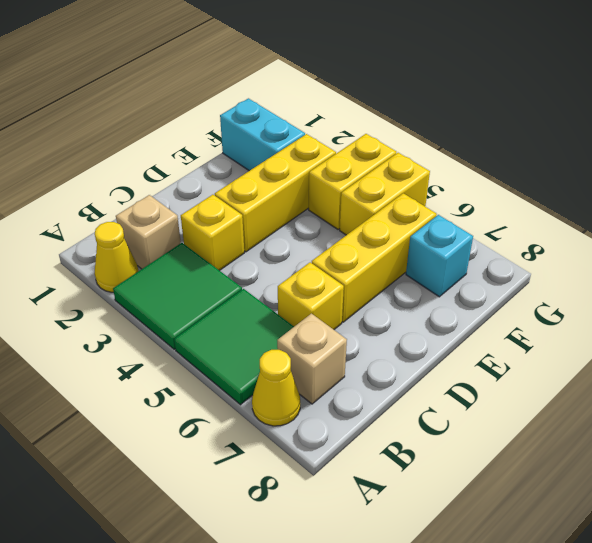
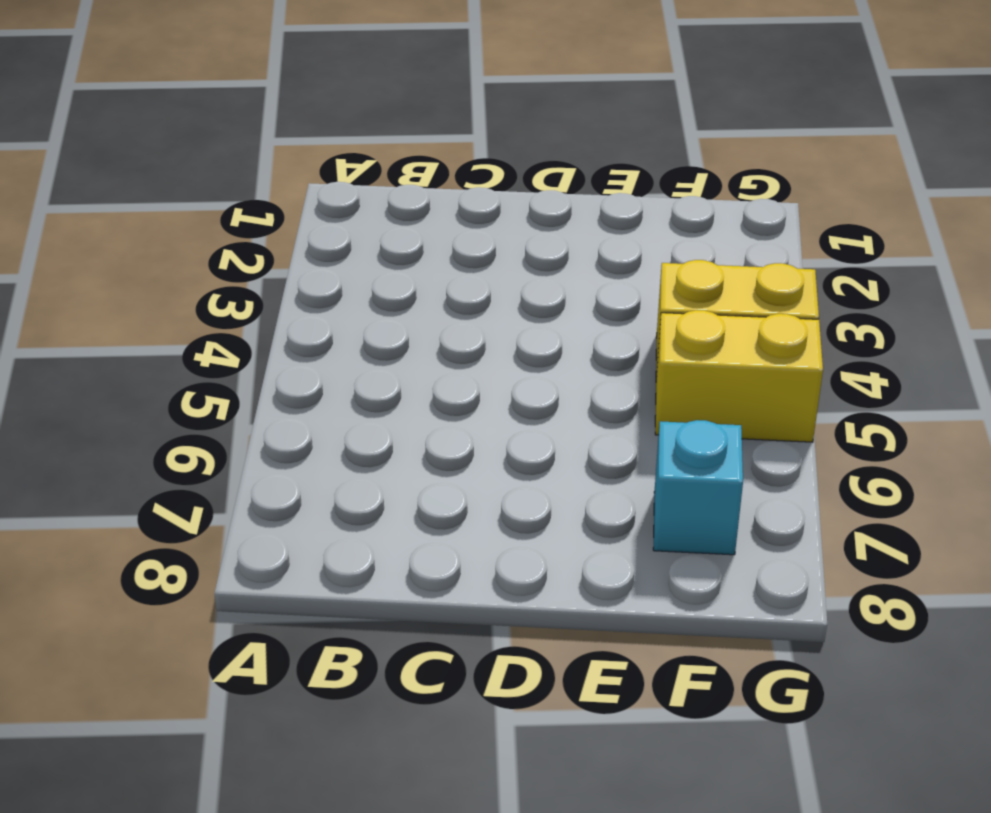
none -> yellow 1x1 cone [95,222,138,292]
none -> green 2x2 tile [113,243,242,349]
none -> green 2x2 tile [174,289,294,405]

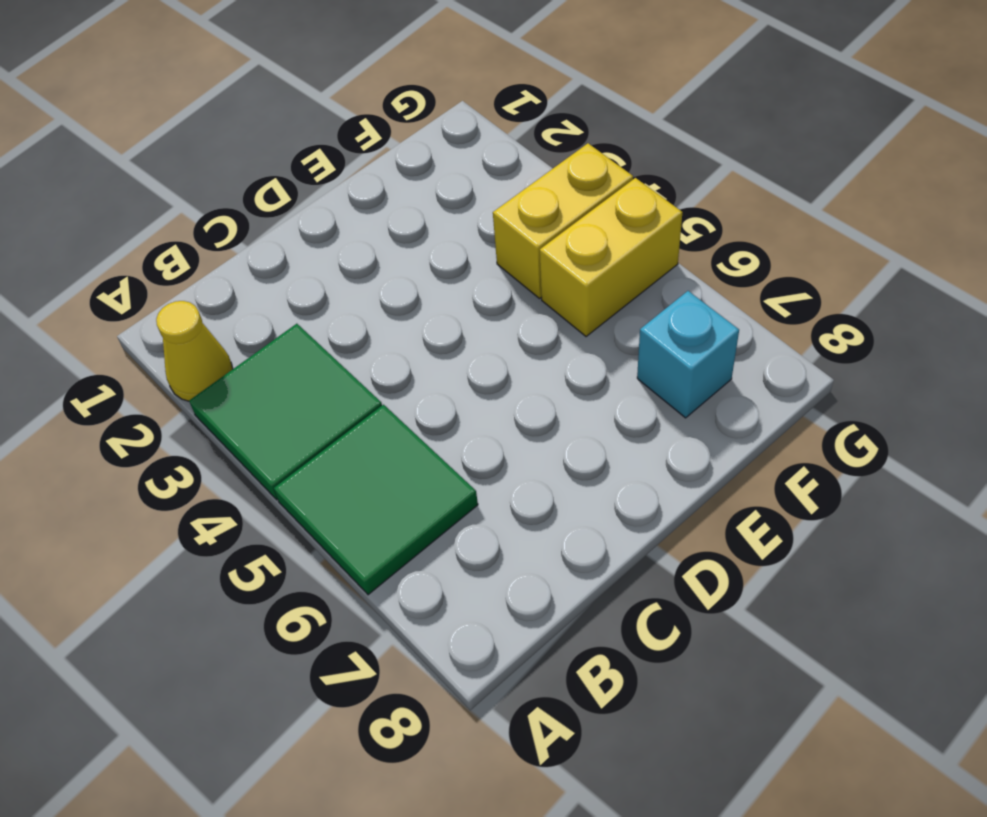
none -> yellow 1x1 cone [252,350,300,426]
none -> tan 1x1 brick [116,195,181,269]
none -> tan 1x1 brick [277,313,347,404]

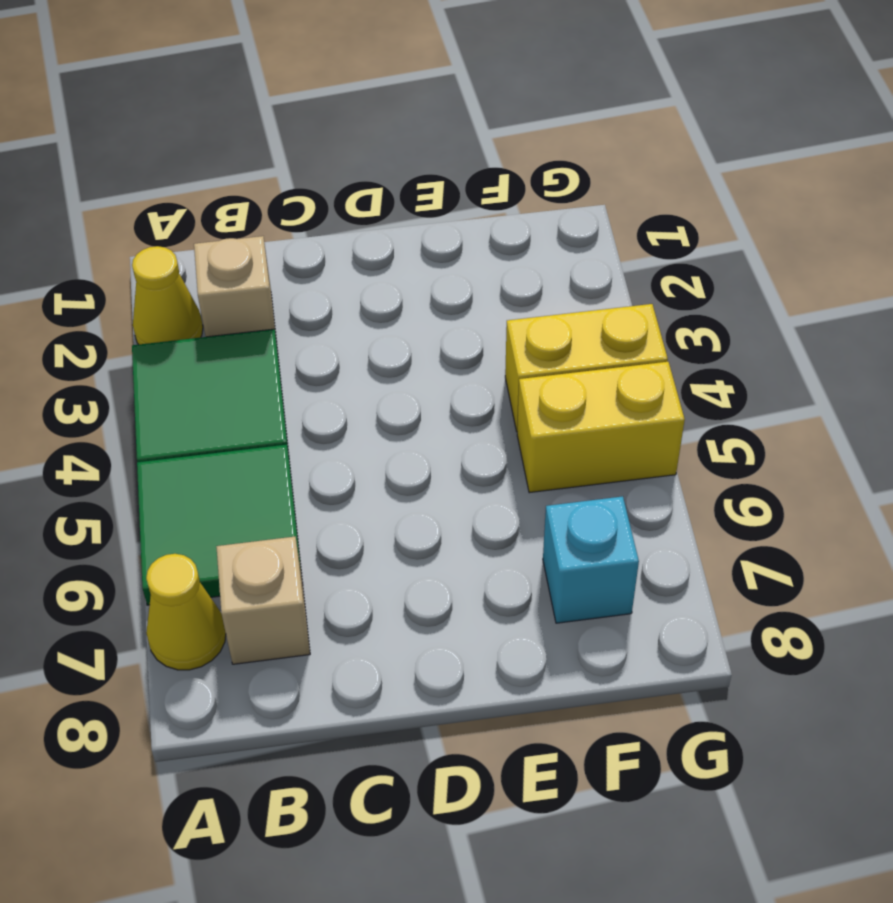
none -> yellow 1x1 brick [181,195,244,271]
none -> yellow 1x1 brick [278,262,344,330]
none -> yellow 1x3 brick [215,134,336,252]

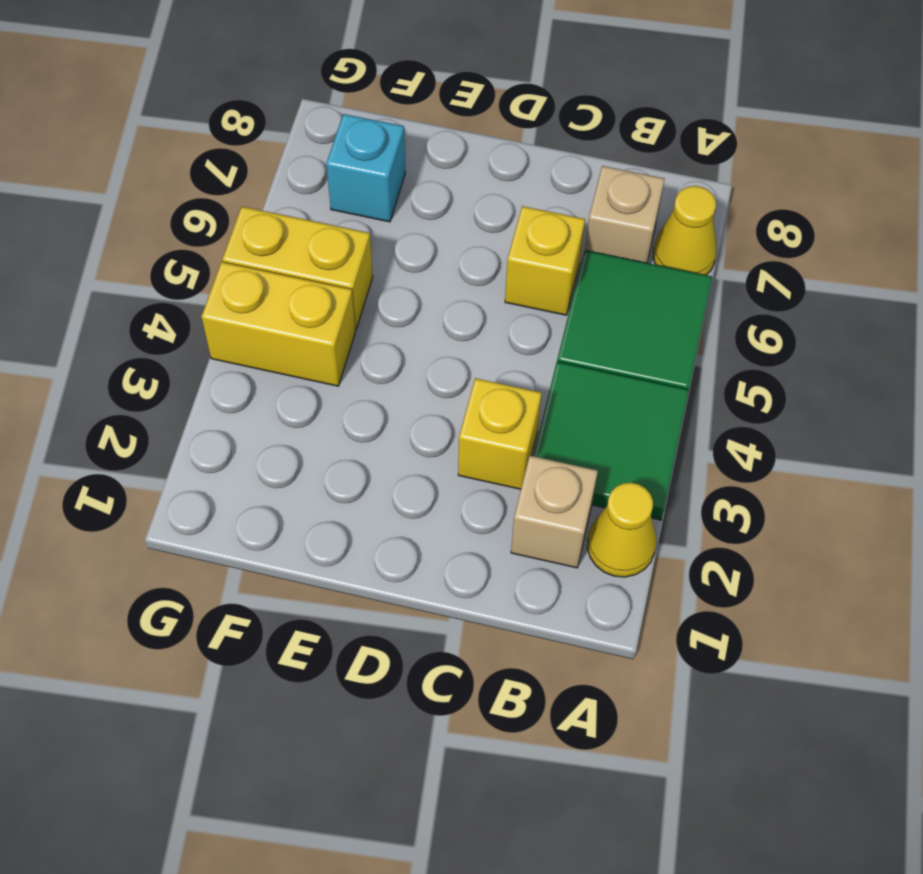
none -> yellow 1x3 brick [215,134,336,252]
none -> yellow 1x3 brick [312,193,437,322]
none -> cyan 1x2 brick [220,98,305,171]

